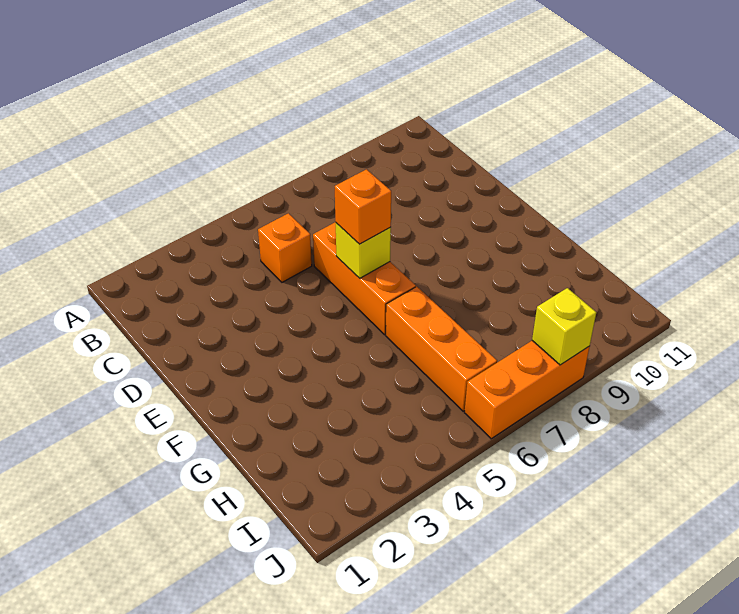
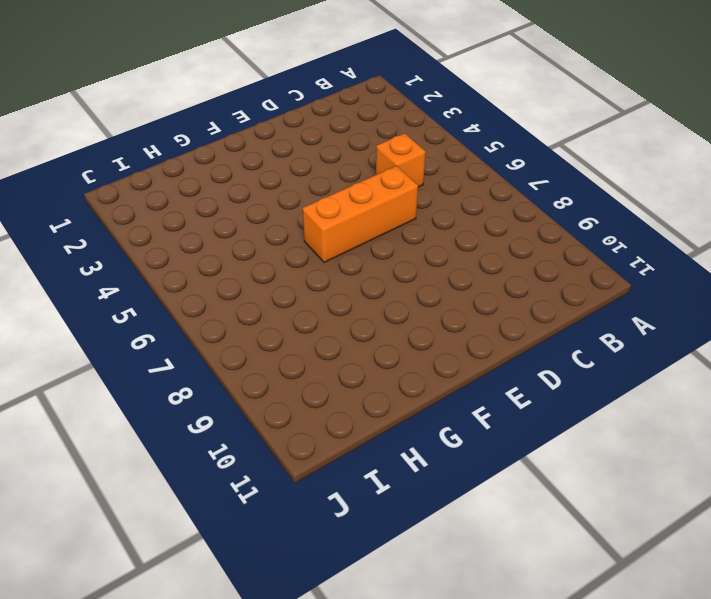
none -> orange 1x3 brick [386,286,497,411]
none -> orange 1x3 brick [465,341,590,439]

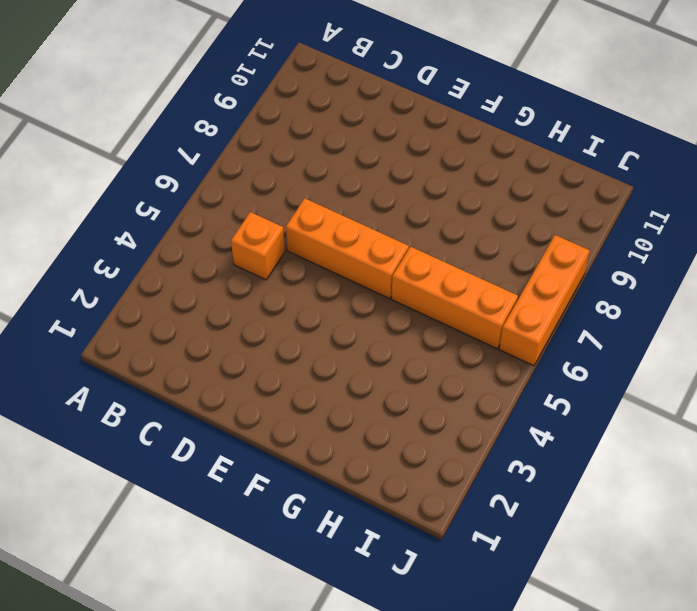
none -> yellow 1x1 brick [336,223,391,278]
none -> yellow 1x1 brick [532,288,596,365]

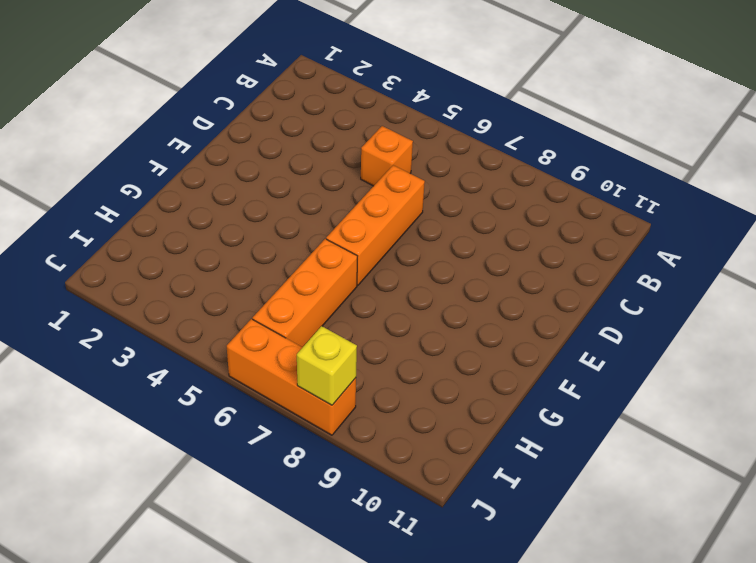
none -> yellow 1x1 brick [336,223,391,278]
none -> orange 1x1 brick [335,169,391,244]

